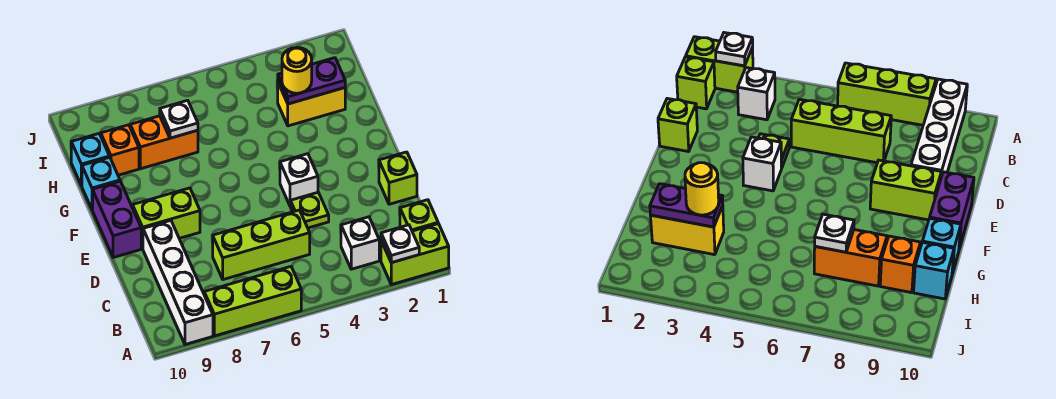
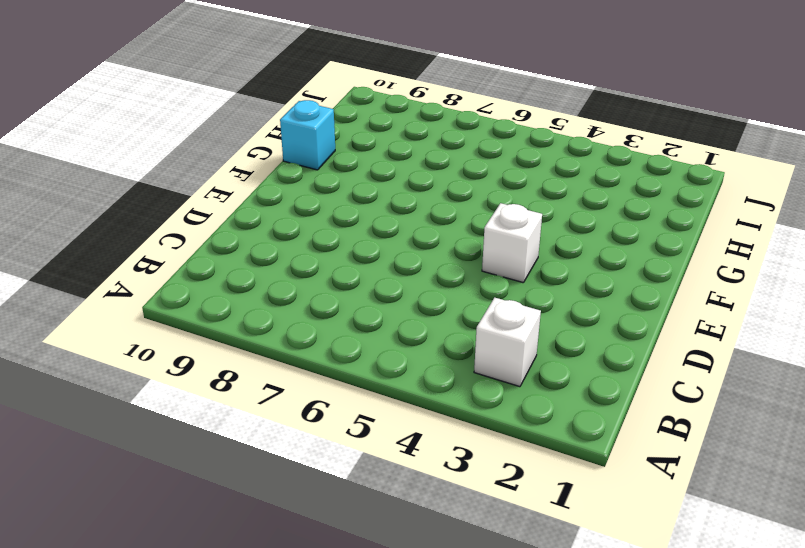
none -> lime 1x2 brick [381,224,449,285]
none -> lime 1x3 brick [204,267,301,336]
none -> white 1x4 brick [143,221,213,344]

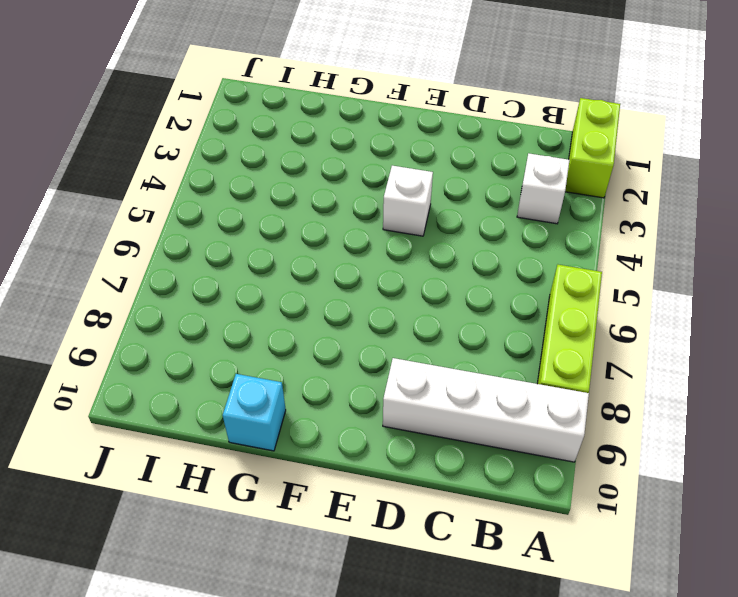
none -> lime 1x1 brick [400,200,438,231]
none -> lime 1x3 brick [213,210,310,280]
none -> lime 1x1 brick [379,152,417,204]

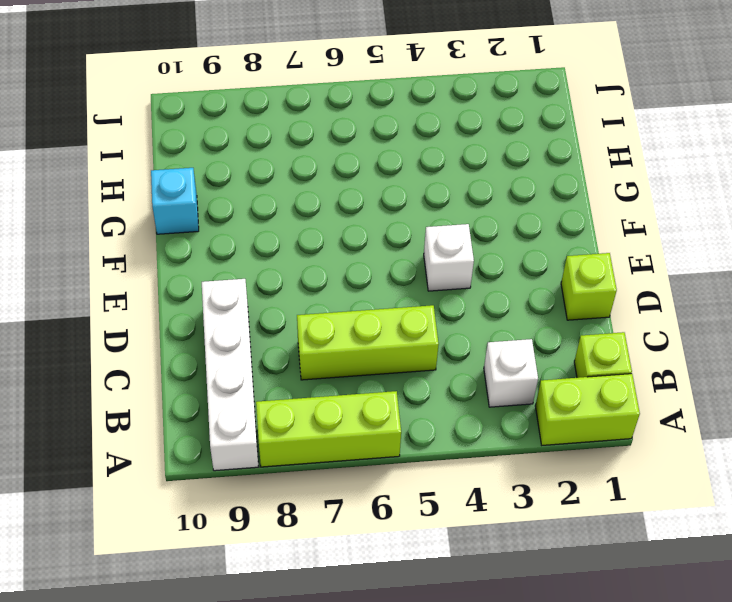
none -> lime 1x1 plate [291,192,329,228]
none -> lime 1x2 brick [133,188,200,249]
none -> purple 1x2 brick [93,181,141,258]

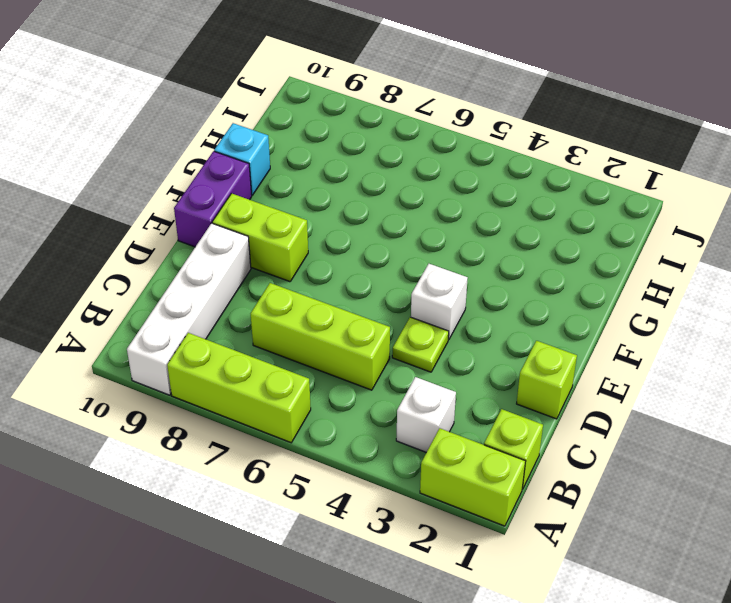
none -> yellow 1x2 brick [278,83,345,126]
none -> orange 1x2 brick [130,116,198,169]
none -> orange 1x1 brick [101,125,139,175]

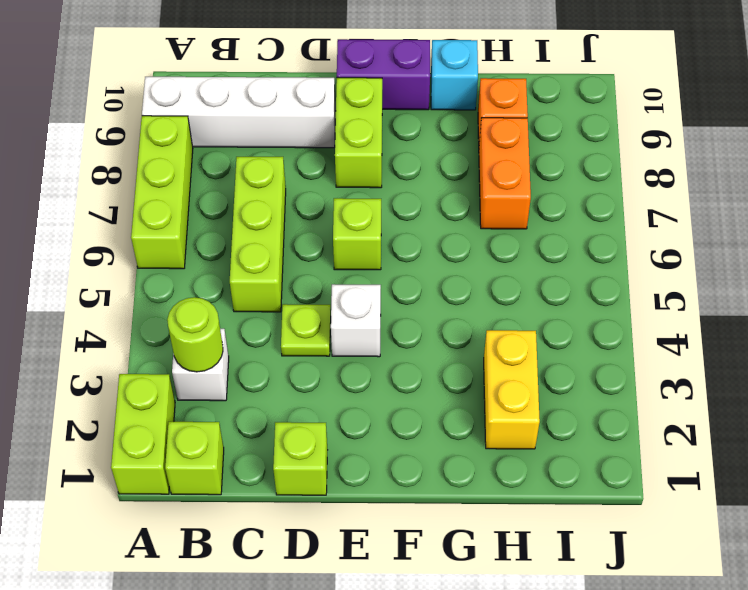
lime 1x1 round brick [167,297,223,372] -> none
lime 1x1 brick [333,198,381,270] -> none
none -> cyan 1x1 brick [71,134,110,186]
none -> white 1x1 plate [381,225,419,263]
none -> purple 1x2 plate [278,58,345,104]

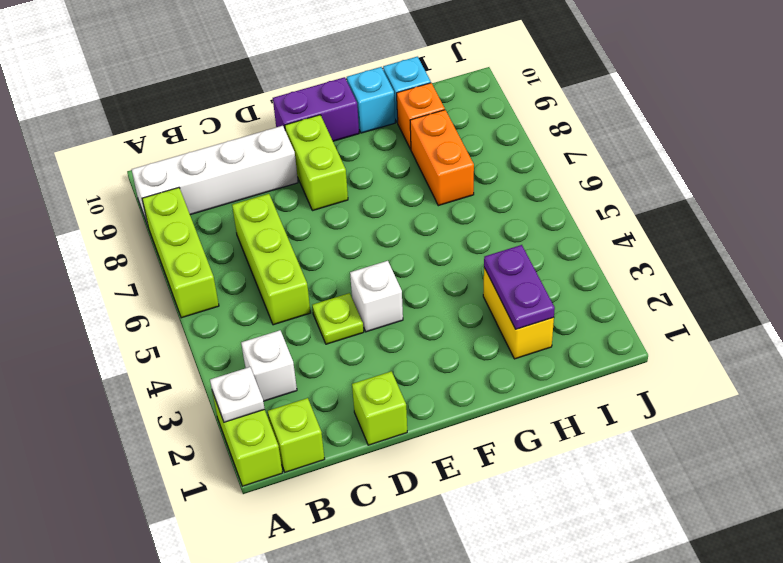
none -> white 1x1 plate [160,100,198,138]
none -> yellow 1x1 round brick [282,47,312,93]

